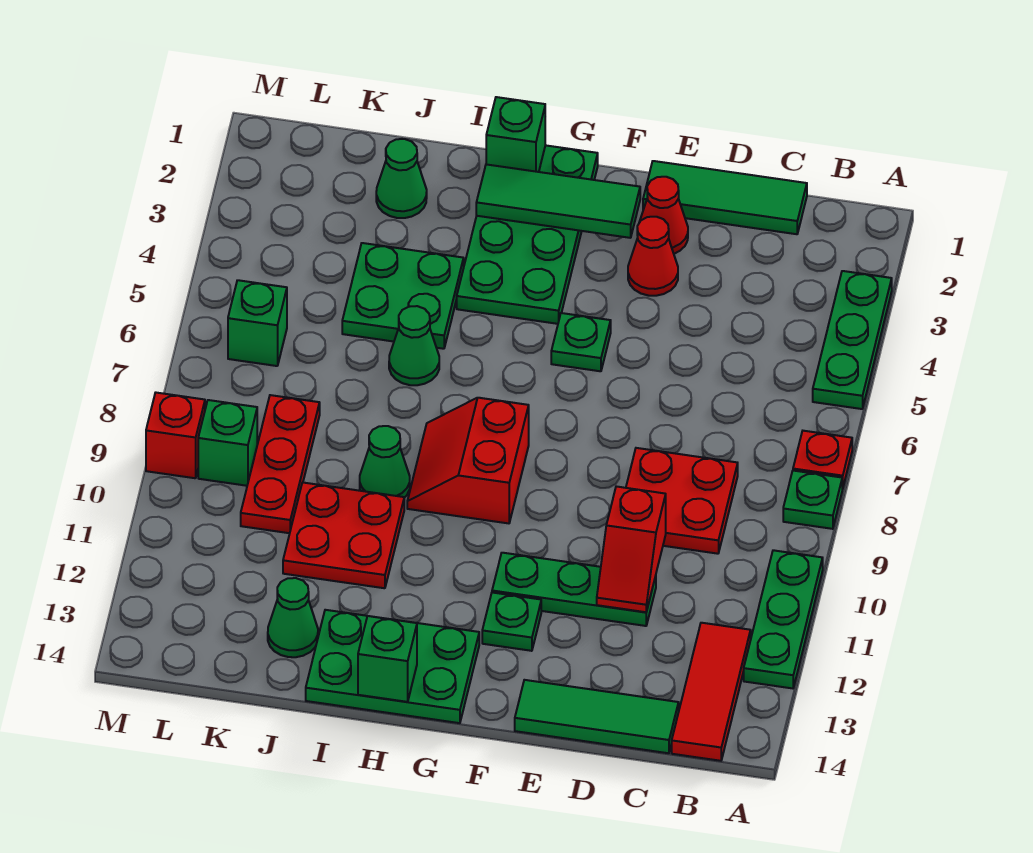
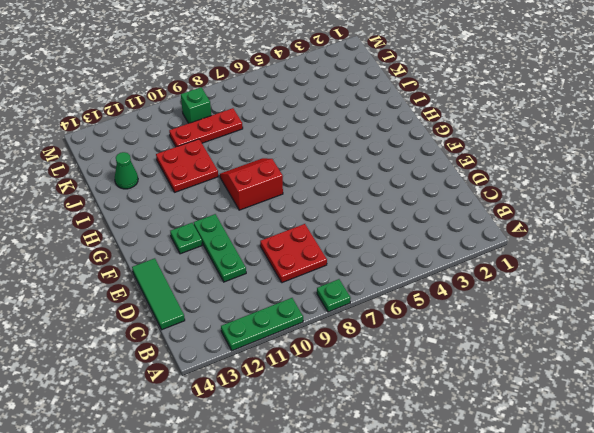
none -> green 1x3 plate [813,271,892,409]
none -> red 1x1 plate [793,431,852,489]
none -> red 1x3 tile [672,623,751,761]
none -> green 1x3 tile [643,161,807,234]

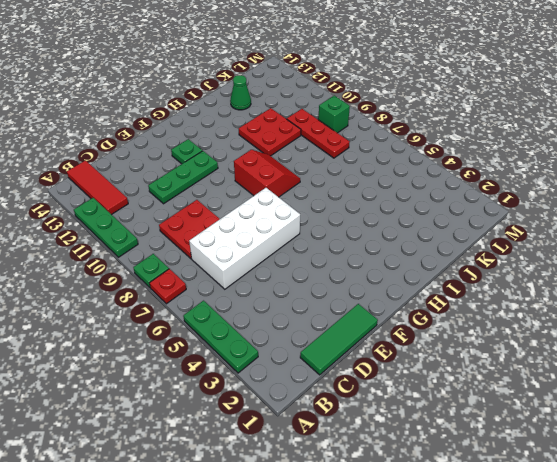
white 2x4 brick [189,188,300,289] -> none
none -> green 1x3 tile [515,680,679,753]
none -> red 1x1 cone [639,177,688,254]
none -> red 1x1 cone [628,217,678,296]
none -> green 1x1 plate [551,313,611,371]

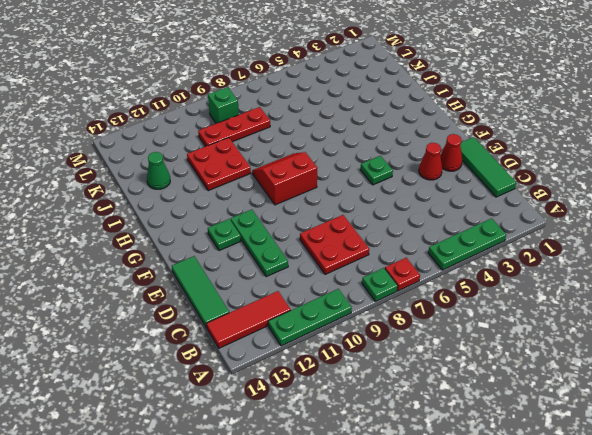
none -> green 2x4 plate [457,145,598,324]
none -> green 2x3 plate [306,610,479,723]
none -> green 2x2 plate [342,243,464,349]
none -> green 1x1 cone [389,306,439,385]

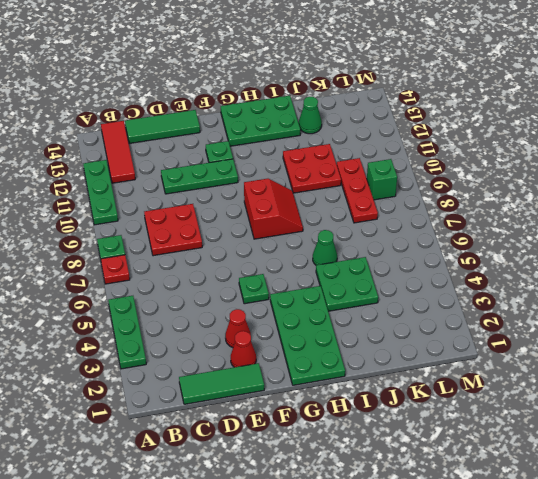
none -> green 1x1 cone [360,426,410,498]
none -> green 1x1 cone [376,139,427,218]
none -> green 1x1 brick [228,280,287,366]
none -> red 1x1 brick [146,393,205,478]

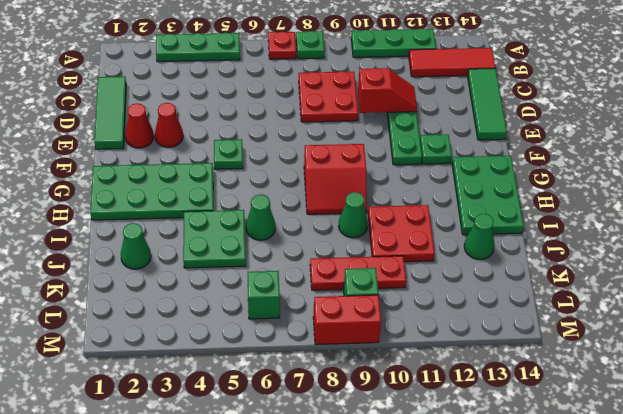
red 1x2 brick [313,295,381,345] -> red 1x1 brick [146,393,205,478]
none -> green 1x3 tile [476,164,640,238]
none -> green 1x1 brick [486,97,545,172]
none -> green 1x1 brick [358,616,417,702]

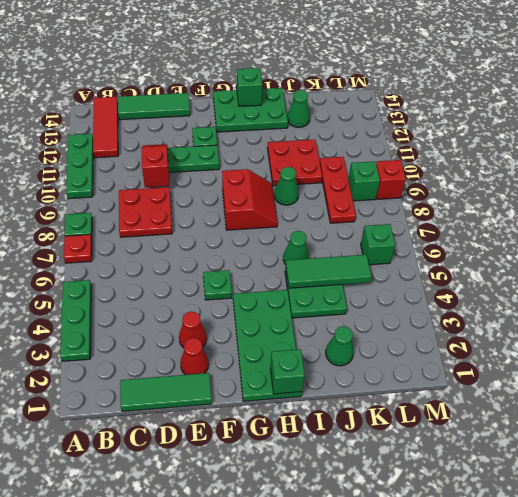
green 1x3 tile [286,255,371,288] -> green 1x3 tile moved to [476,164,640,238]

